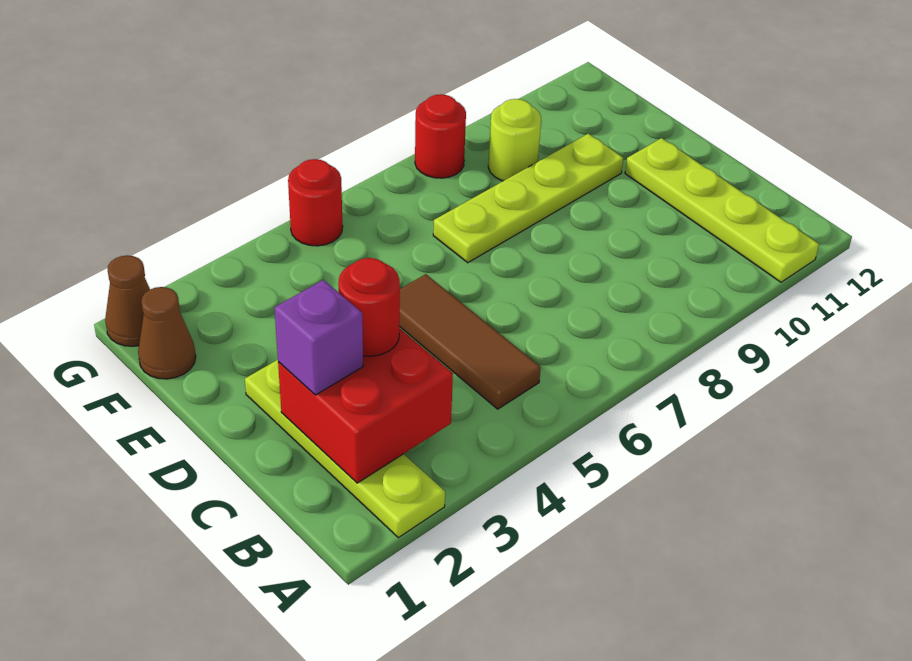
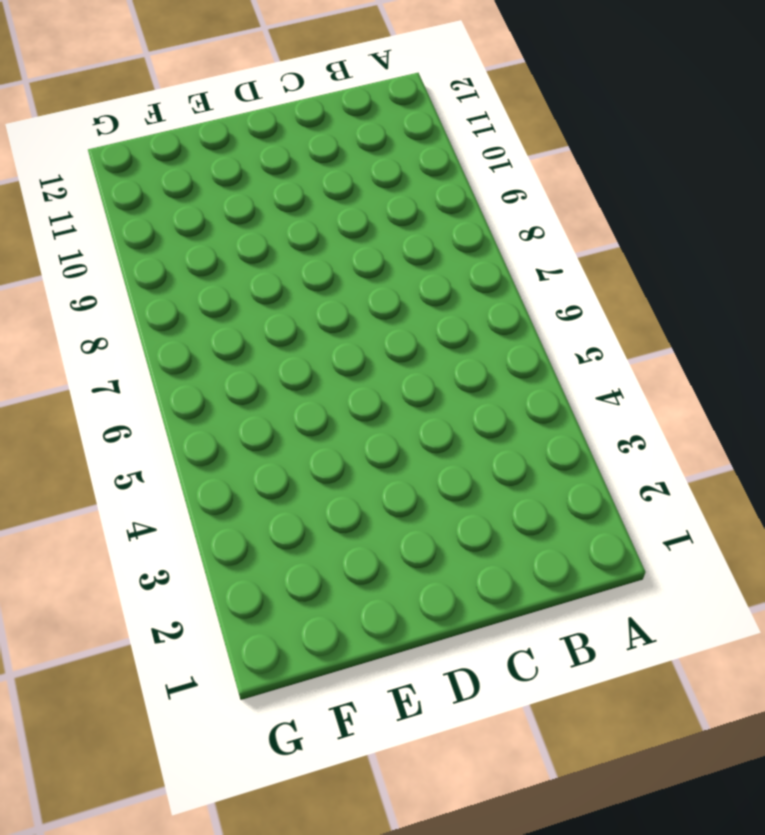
none -> lime 1x4 plate [245,360,445,538]
none -> lime 1x4 plate [625,138,819,282]
none -> brown 1x3 tile [399,274,541,409]

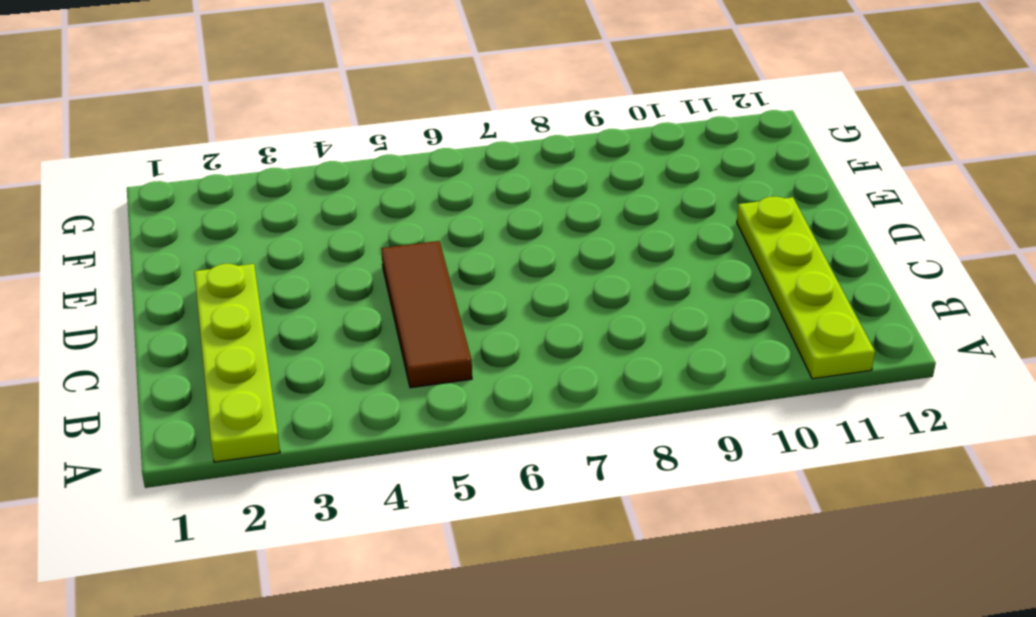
none -> lime 1x4 plate [433,134,623,263]
none -> brown 1x1 cone [138,287,196,379]
none -> lime 1x1 round brick [488,99,541,181]

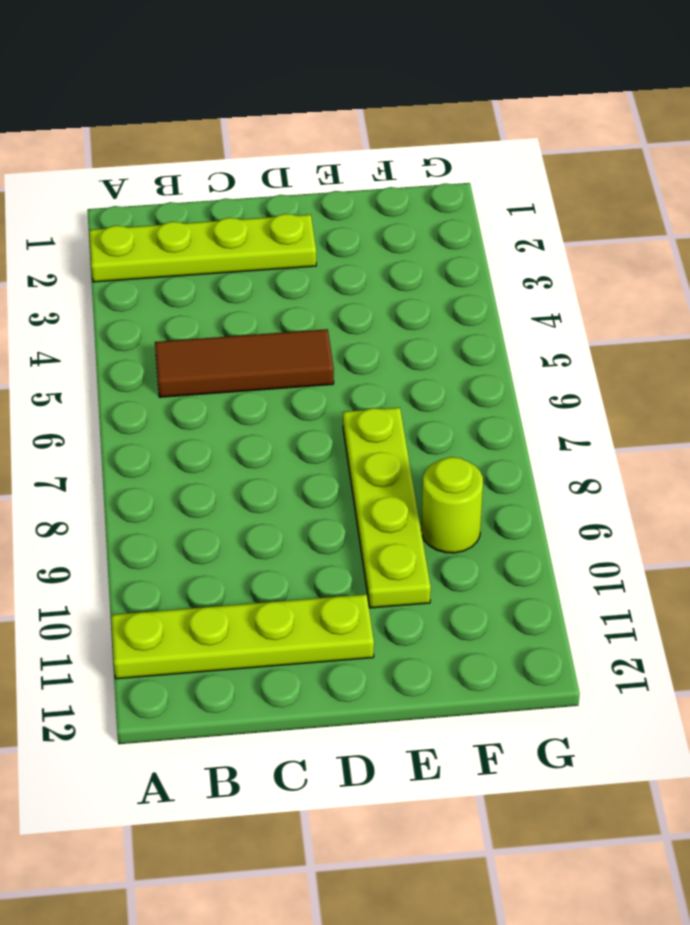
none -> brown 1x1 cone [138,287,196,379]
none -> brown 1x1 cone [105,255,150,346]
none -> red 1x1 round brick [288,159,343,246]

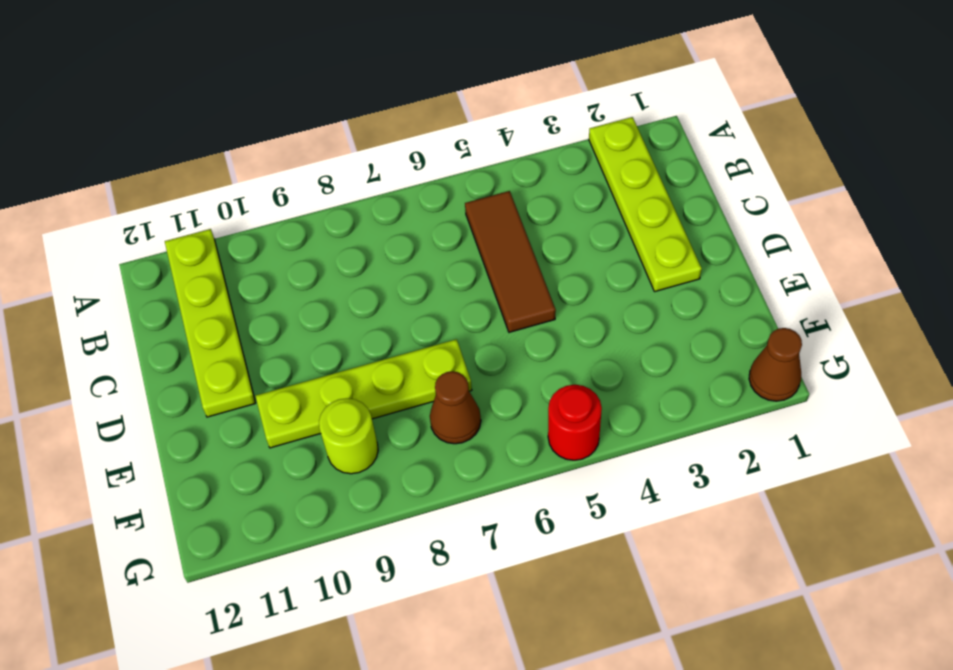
brown 1x1 cone [430,371,481,444] -> brown 1x1 cone moved to [138,287,196,379]
none -> red 1x1 round brick [415,94,466,178]
none -> red 2x2 brick [278,328,453,483]
none -> purple 1x1 brick [274,280,363,395]

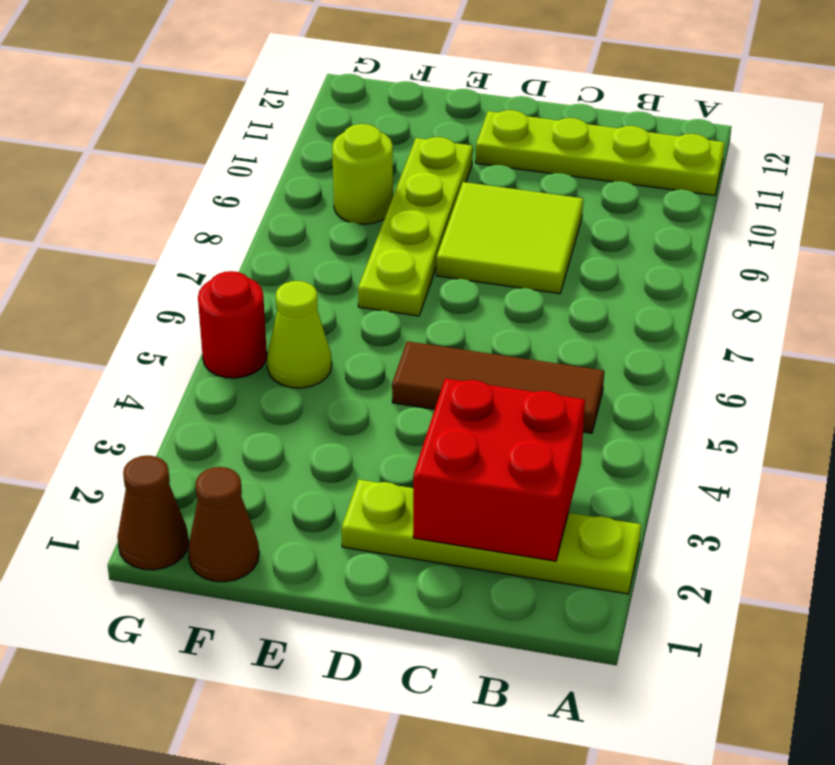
lime 2x2 tile [436,182,583,294] -> none
lime 1x1 cone [267,281,332,388] -> none
none -> red 1x1 round brick [415,94,466,178]
none -> purple 1x1 brick [274,280,363,395]
none -> red 1x1 round brick [338,258,400,356]

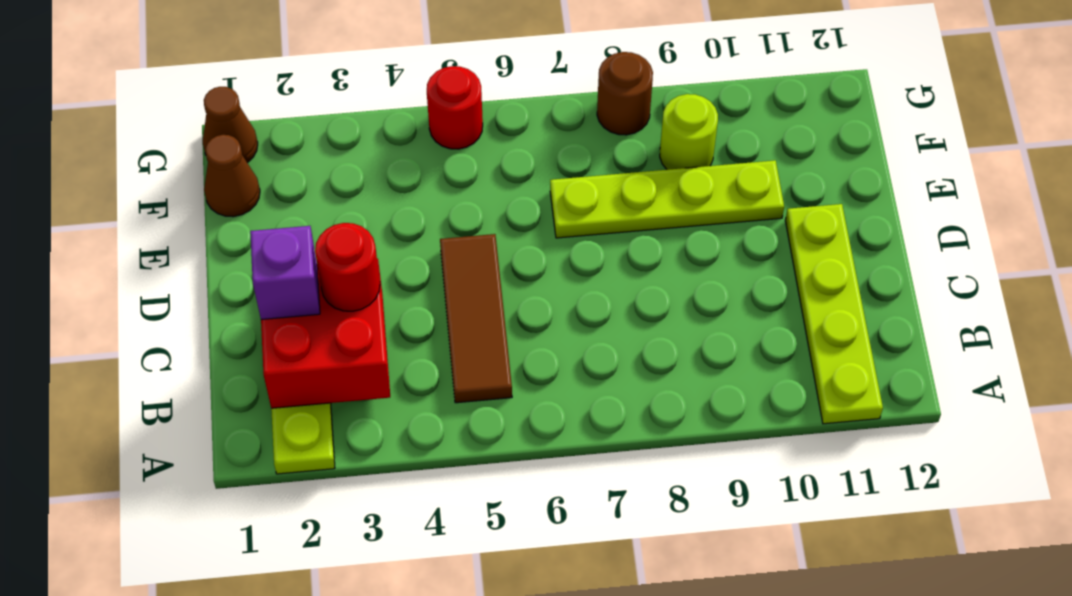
brown 1x1 round brick [597,52,653,135] -> red 1x1 round brick [415,94,466,178]

